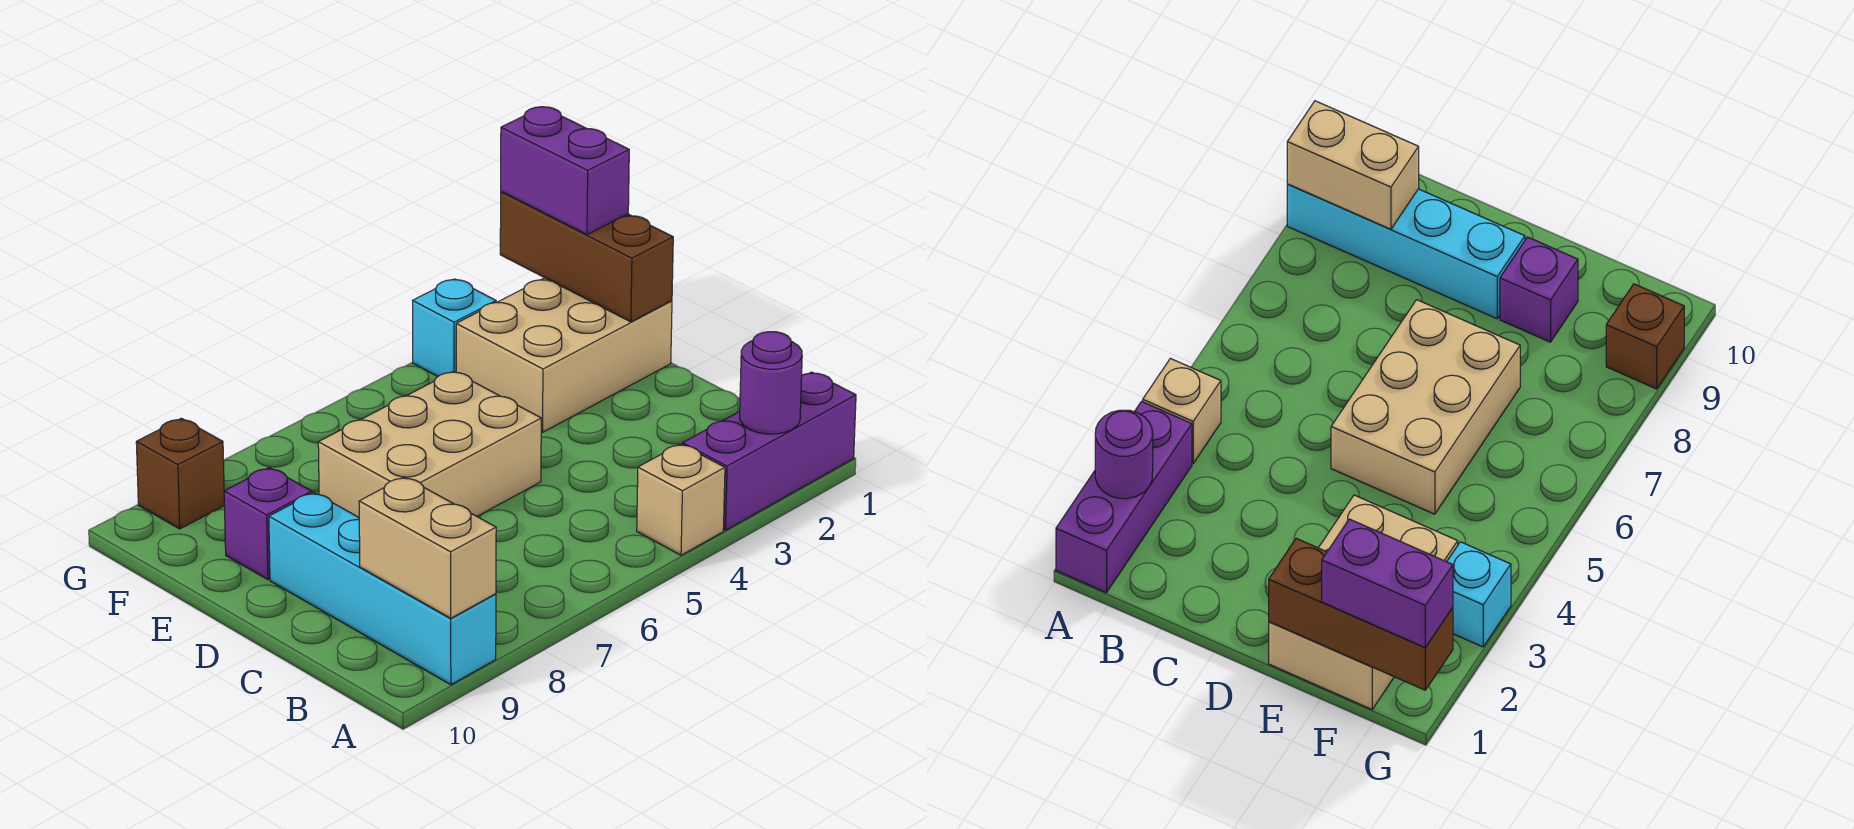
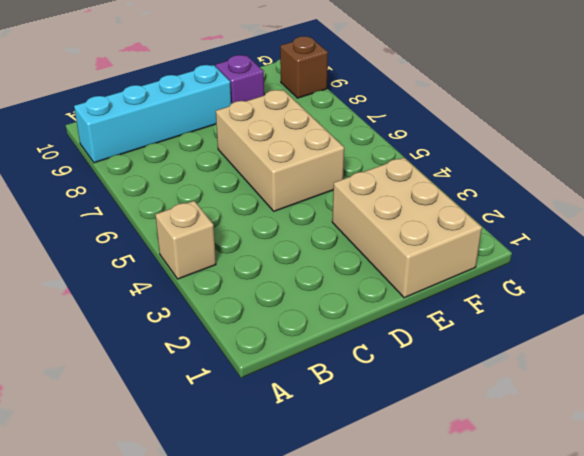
none -> purple 1x3 brick [683,372,856,530]
none -> cyan 1x1 brick [413,279,496,376]
none -> purple 1x1 round brick [740,332,802,434]

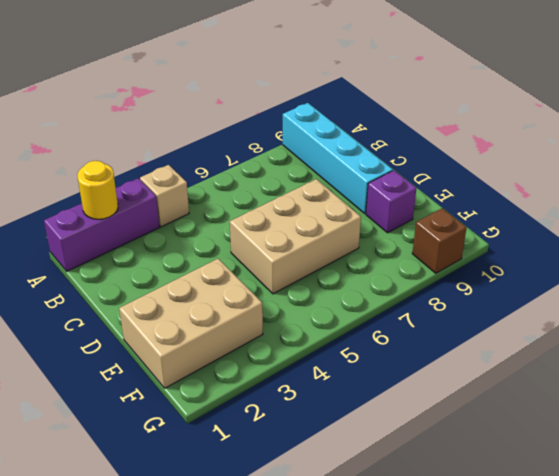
yellow 1x1 round brick [77,161,118,219] -> purple 1x1 round brick [740,332,802,434]
none -> cyan 1x1 brick [413,279,496,376]
none -> tan 1x2 brick [359,477,496,618]
none -> brown 1x3 brick [500,192,673,322]

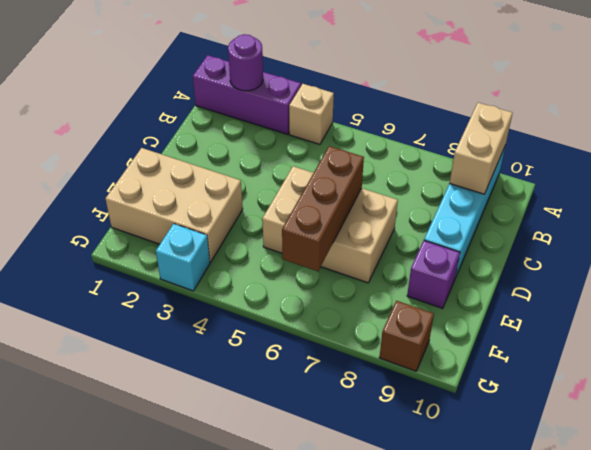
brown 1x3 brick [282,146,364,271] -> brown 1x3 brick moved to [500,192,673,322]
none -> purple 1x2 brick [501,107,629,235]

